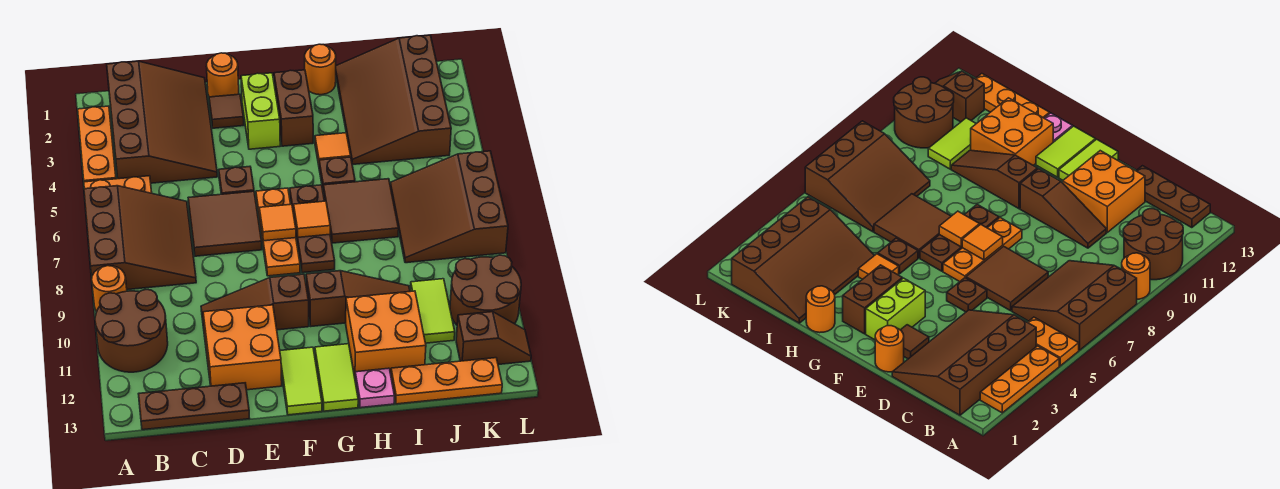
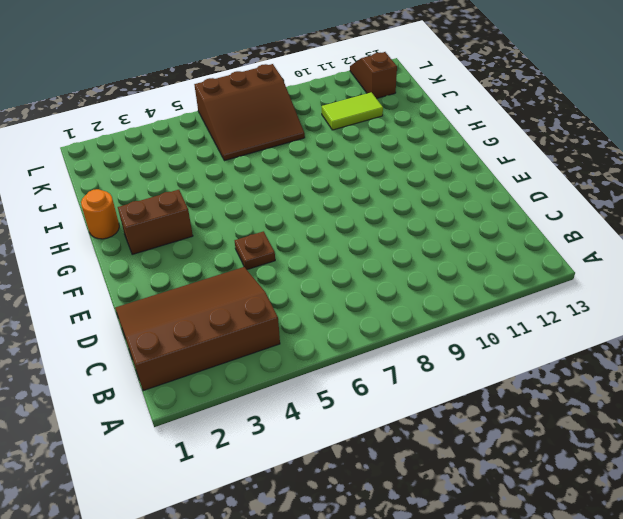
none -> orange 1x3 plate [78,106,116,182]
none -> orange 1x2 plate [84,176,152,193]
none -> brown 3x3 slope [84,186,196,290]
none -> orange 1x1 round brick [92,266,127,312]

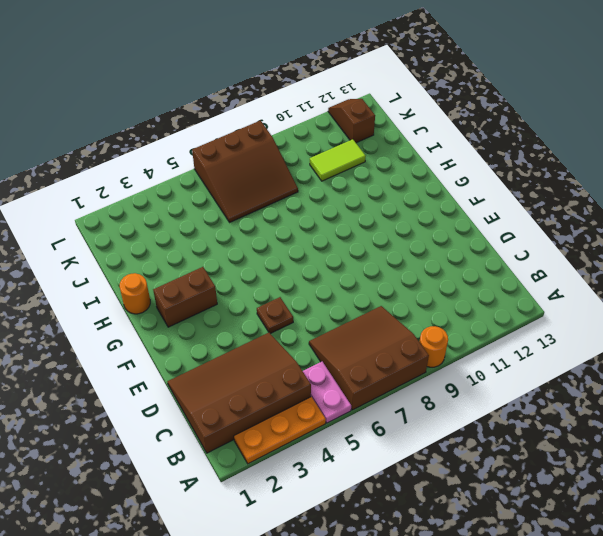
pink 1x2 plate [303,362,351,423] -> orange 1x2 plate [84,176,152,193]
none -> brown 2x2 round brick [95,289,168,372]
none -> brown 1x3 plate [139,383,250,430]
none -> brown 2x2 tile [188,191,262,256]
none -> brown 1x3 slope [201,274,309,336]

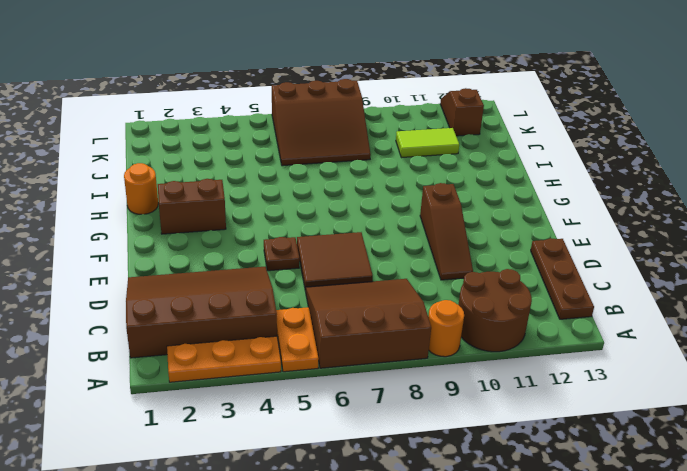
none -> orange 2x2 brick [203,305,282,390]
none -> orange 1x1 round brick [207,53,239,97]
none -> brown 1x1 tile [209,94,244,128]
none -> lime 1x2 brick [241,73,280,149]

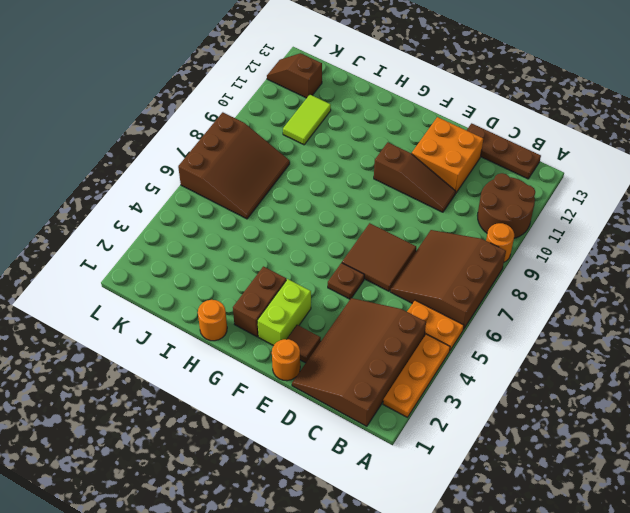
none -> orange 1x3 plate [256,188,300,276]
none -> lime 1x2 tile [280,347,322,415]
none -> brown 1x3 plate [290,185,335,273]
none -> brown 1x3 slope [306,271,410,326]

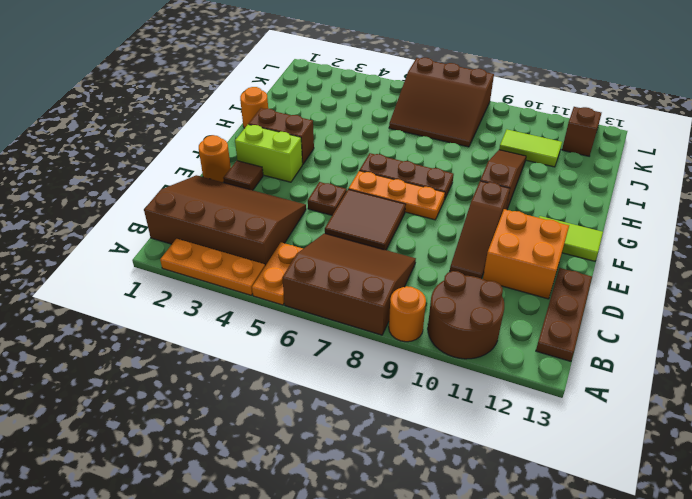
none -> lime 1x2 tile [315,344,358,411]
none -> orange 1x1 tile [315,133,351,165]
none -> brown 1x1 plate [319,157,355,189]
none -> brown 2x2 tile [323,179,399,243]

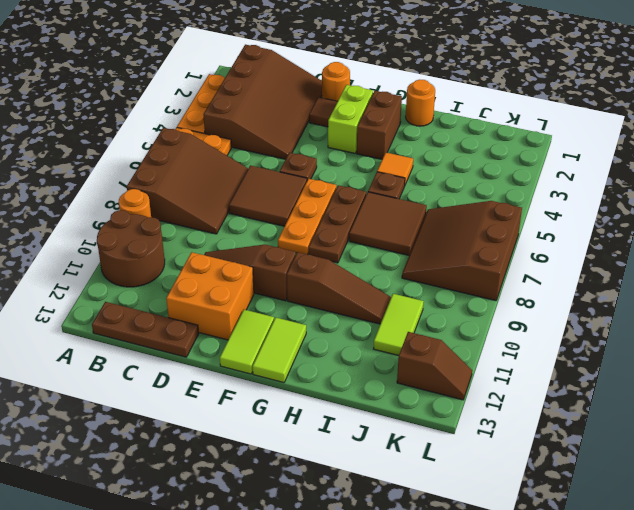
none -> orange 2x2 brick [346,291,426,377]
none -> pink 1x1 plate [355,368,394,408]
none -> brown 3x4 slope [336,35,451,165]
none -> orange 1x3 plate [391,358,502,404]

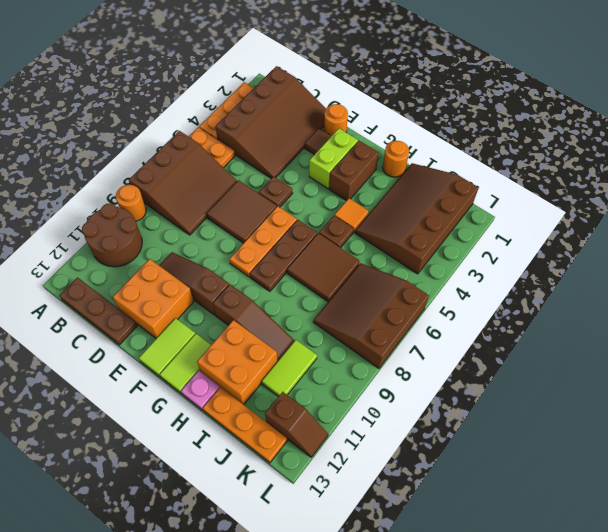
none -> brown 2x2 round brick [450,255,521,325]
none -> orange 1x1 tile [259,204,296,241]
none -> orange 1x1 tile [294,201,330,237]

